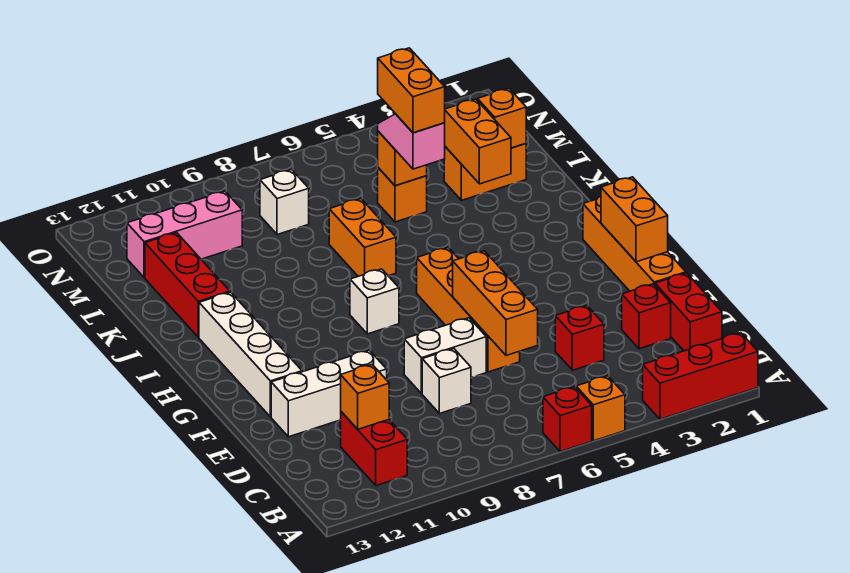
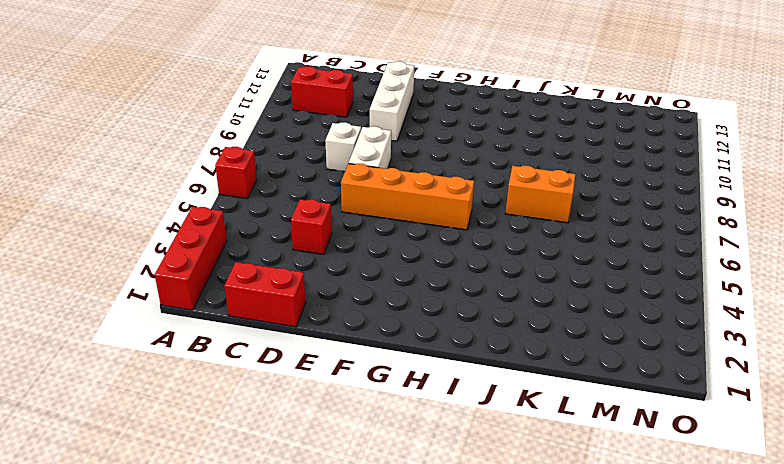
none -> orange 1x1 brick [576,376,625,441]
none -> red 1x1 brick [622,284,671,349]
none -> orange 1x4 brick [583,196,686,291]

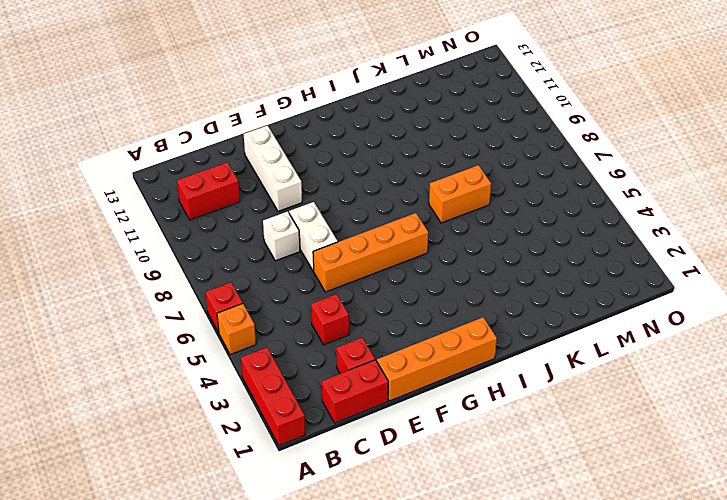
none -> white 1x4 brick [199,292,302,417]
none -> white 1x1 brick [350,269,399,334]
none -> red 1x3 brick [145,233,230,337]

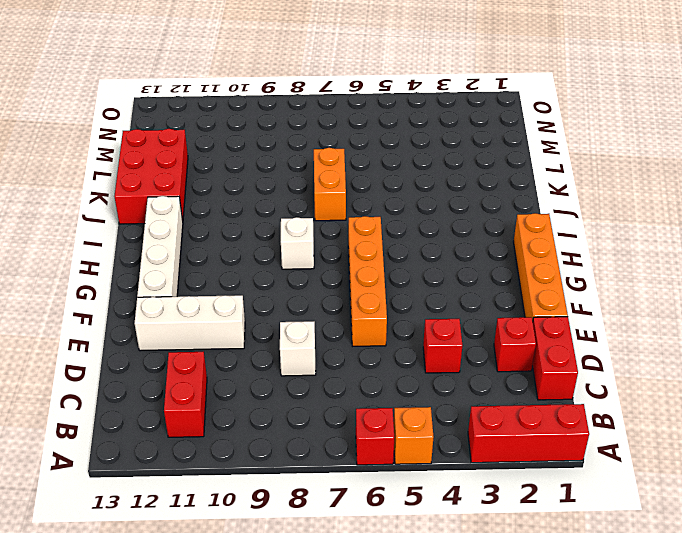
red 2x3 brick [114,129,188,224] -> red 1x3 brick [145,233,230,337]
none -> white 1x2 brick [404,318,486,394]
none -> orange 1x2 brick [444,144,526,200]
none -> orange 1x1 brick [378,168,427,222]

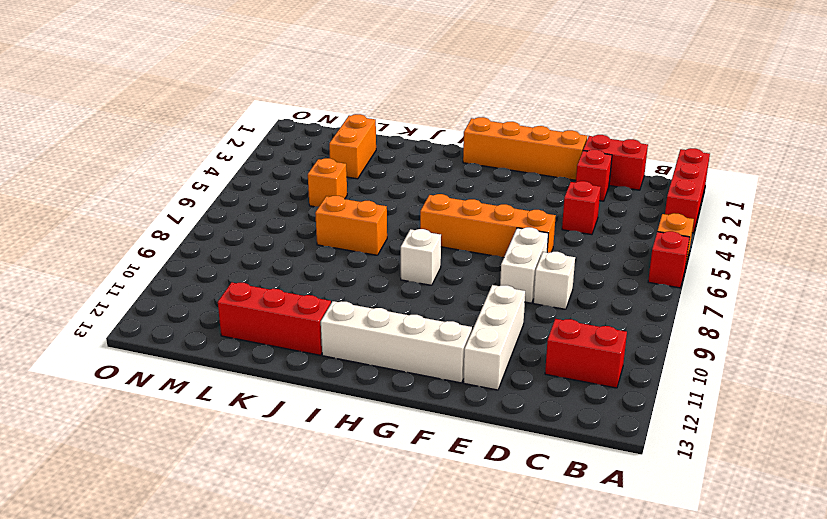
none -> white 1x1 brick [260,170,309,235]
none -> pink 1x3 brick [127,191,242,278]
none -> orange 1x1 brick [341,365,389,429]

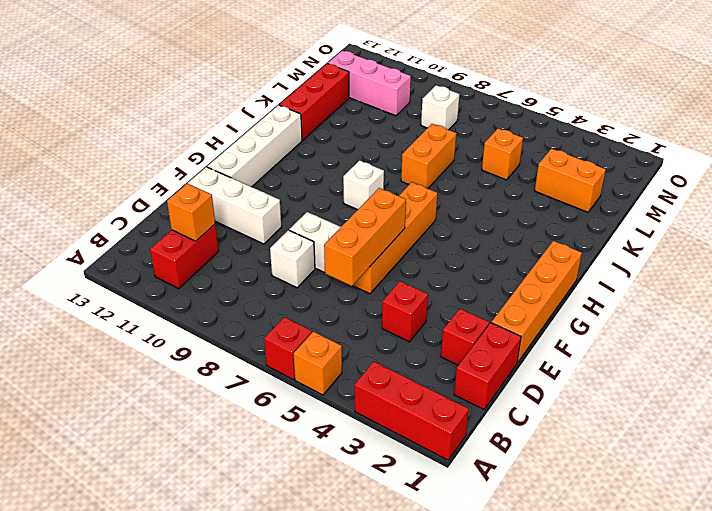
none -> orange 1x2 brick [601,177,668,262]
none -> orange 1x2 brick [445,99,511,184]
none -> orange 1x1 brick [478,88,526,148]

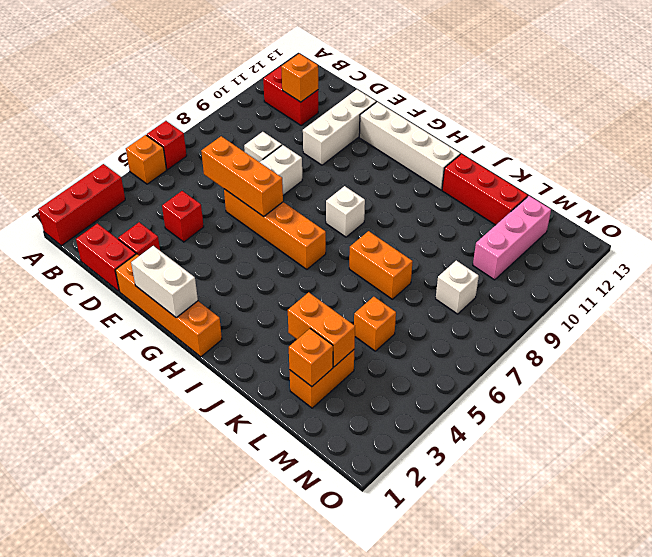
white 1x2 brick [131,246,198,317] -> orange 1x2 brick [601,177,668,262]
none -> orange 1x1 brick [378,131,427,186]
none -> pink 1x2 slope [378,114,445,169]
none -> orange 1x2 brick [378,48,445,133]

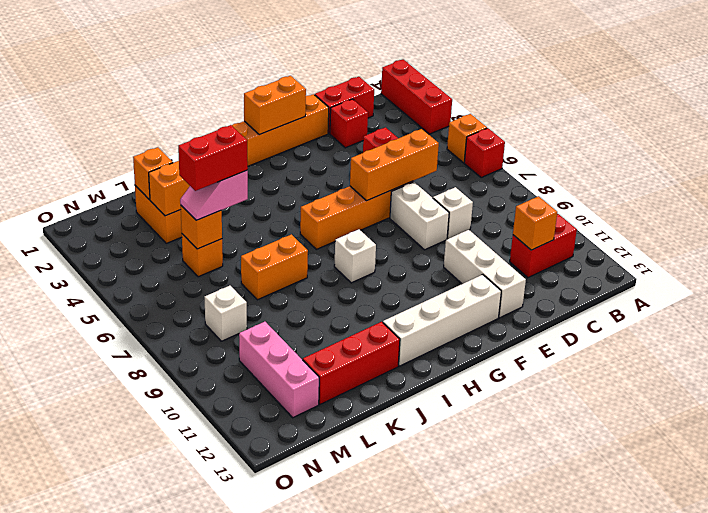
red 1x2 brick [178,125,248,191] -> orange 1x2 brick [378,48,445,133]

